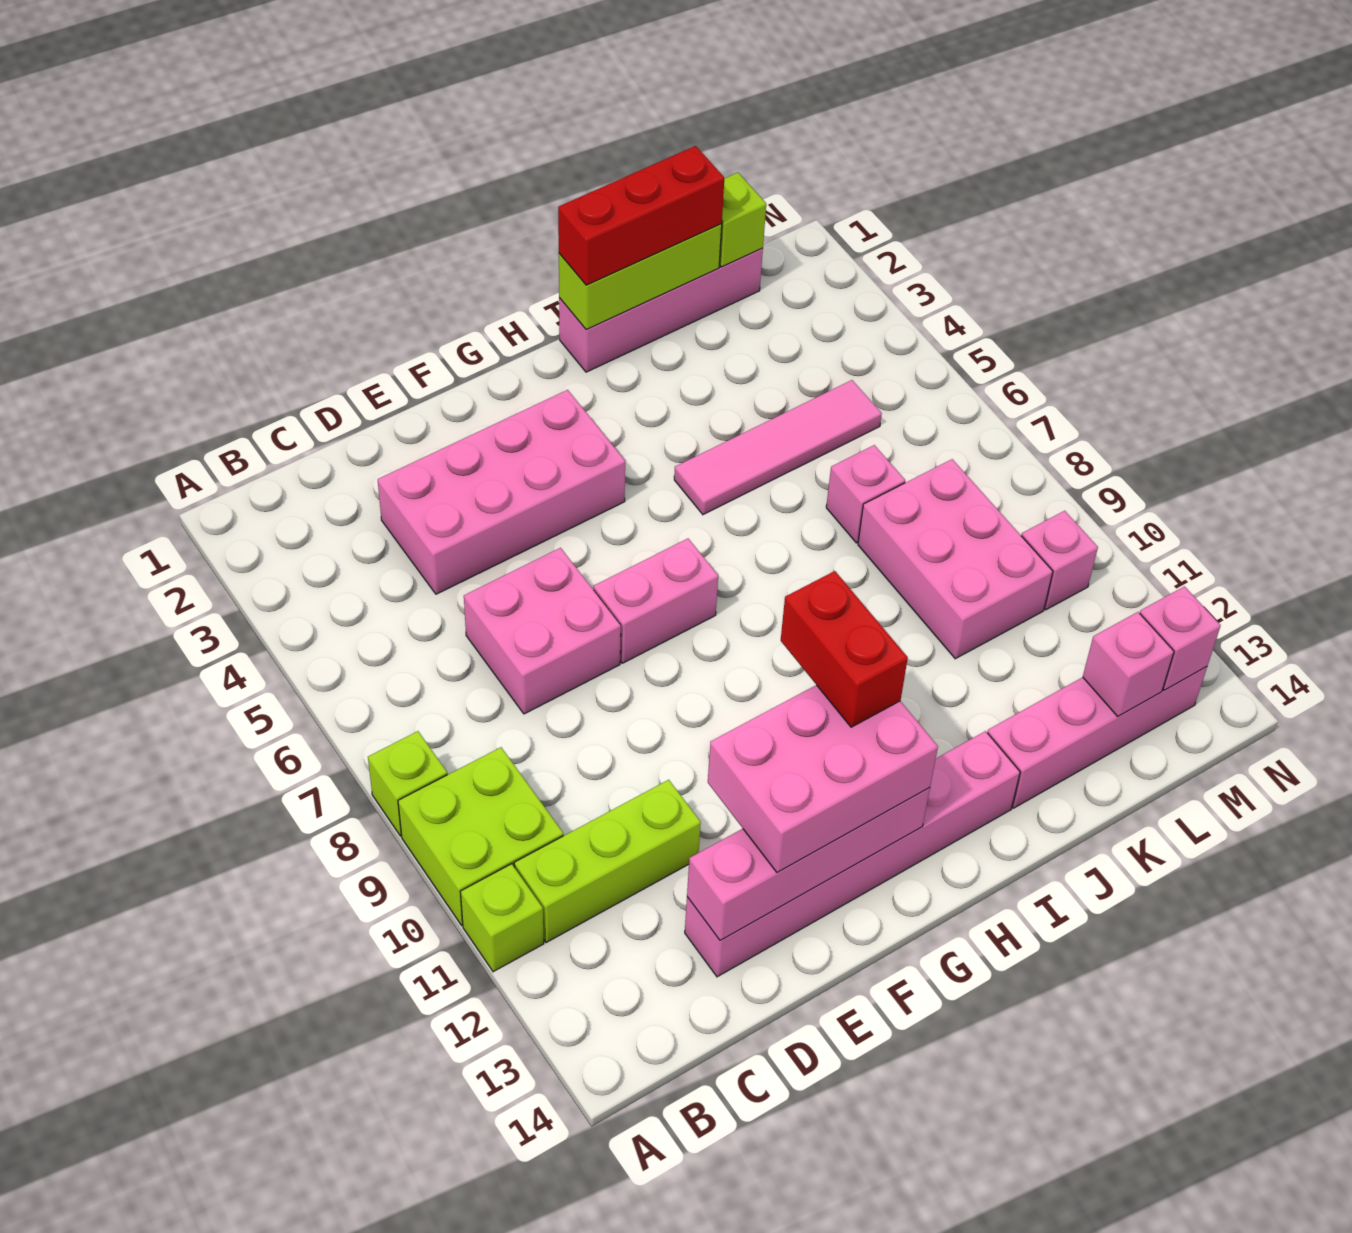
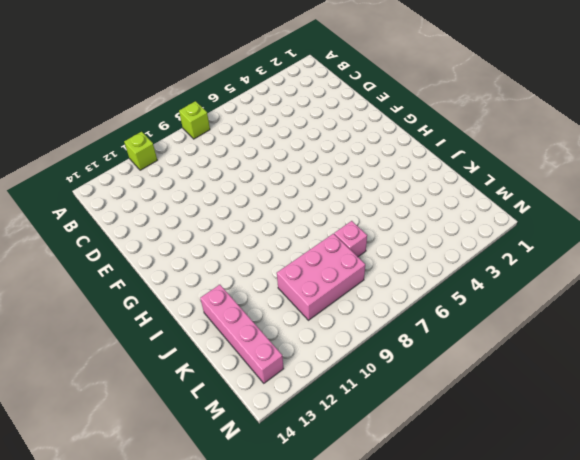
none -> lime 2x2 brick [398,747,563,925]
none -> lime 1x3 brick [514,780,701,943]
none -> pink 2x4 brick [378,390,625,594]

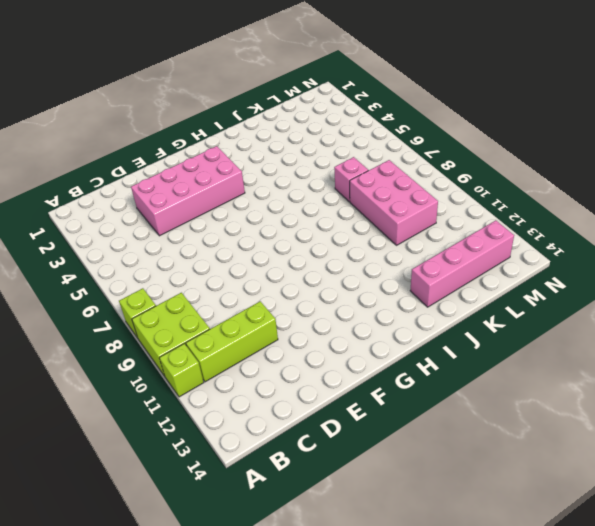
none -> pink 2x2 brick [464,548,621,714]
none -> pink 1x6 brick [685,731,1020,977]
none -> pink 1x2 brick [593,539,718,663]

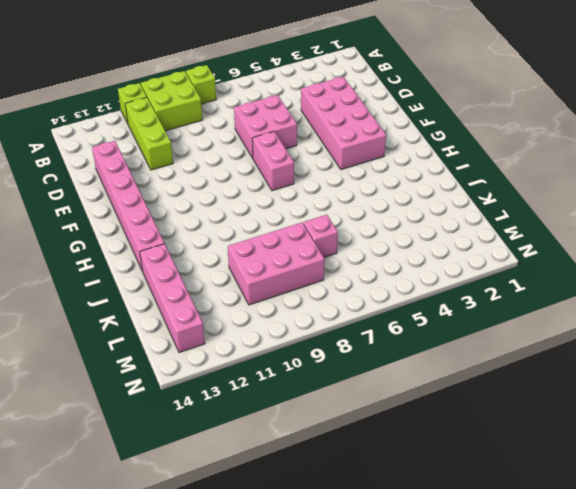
none -> pink 1x4 brick [559,248,763,372]
none -> pink 1x4 tile [674,380,882,515]
none -> pink 1x1 brick [1021,511,1098,610]

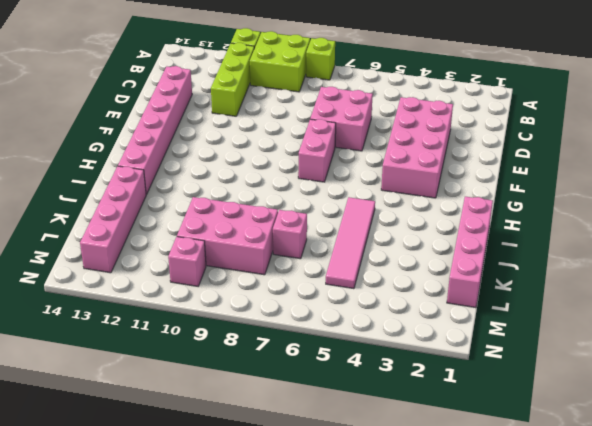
none -> pink 1x4 brick [687,788,930,941]
none -> lime 1x3 brick [559,224,722,330]
none -> lime 1x1 brick [719,173,766,267]

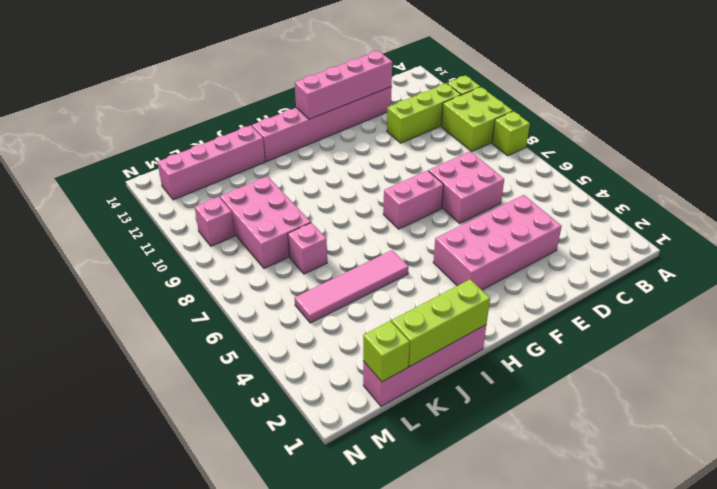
none -> pink 1x1 brick [1083,612,1174,716]
none -> pink 1x1 brick [1140,586,1221,690]
none -> pink 2x3 brick [708,685,938,873]

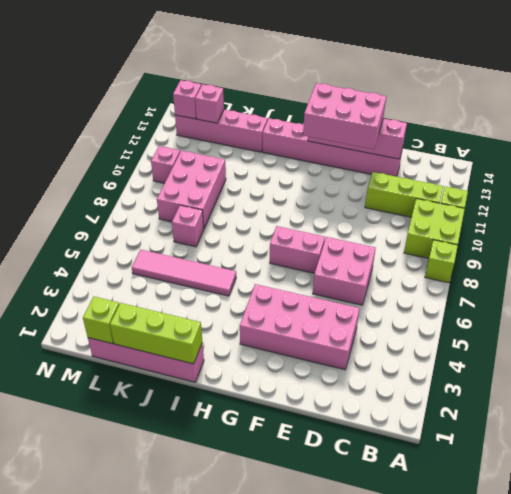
none -> red 1x3 brick [558,146,725,285]
none -> red 1x2 brick [781,571,908,727]

